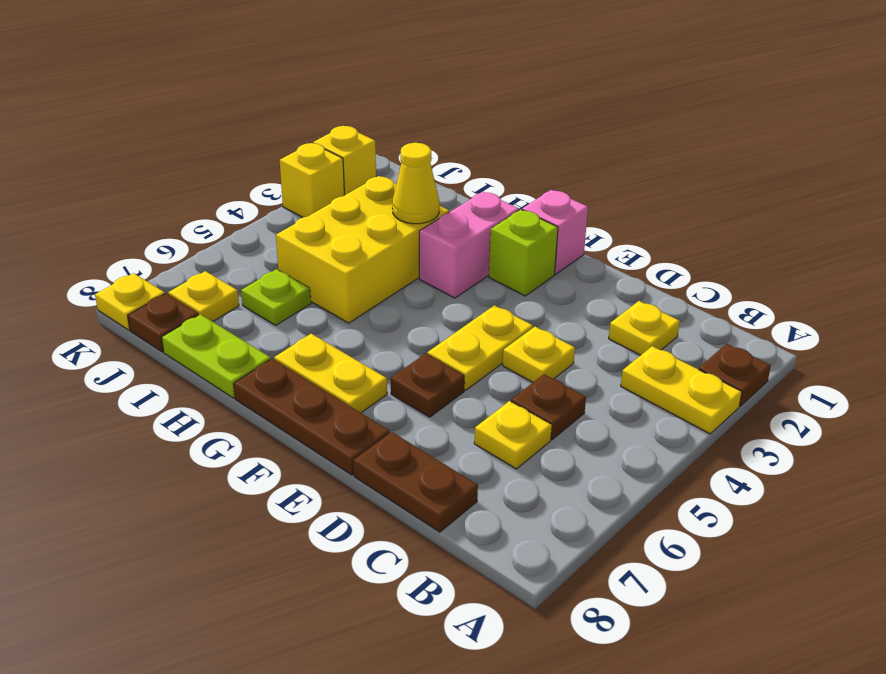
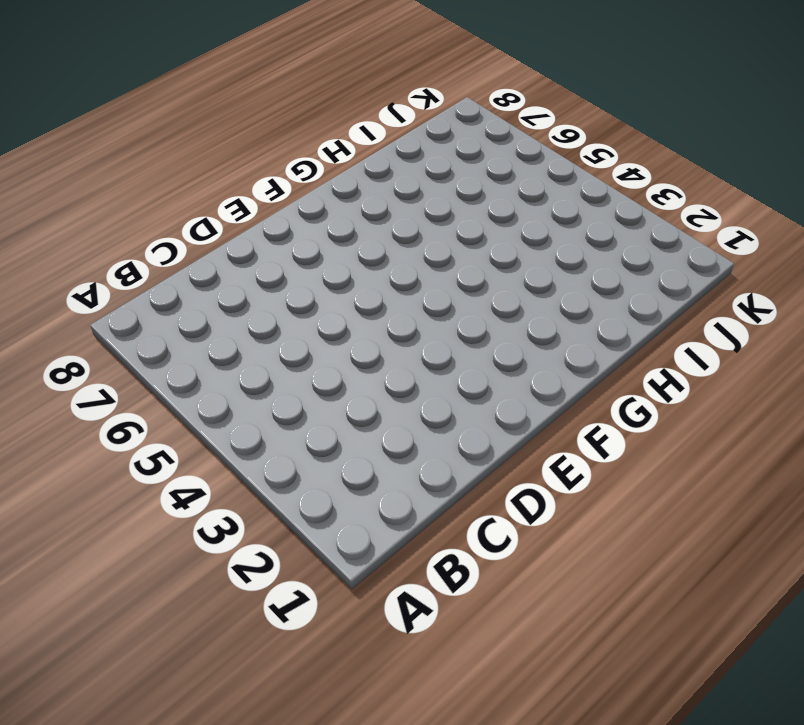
none -> brown 1x1 plate [699,344,771,406]
none -> yellow 1x2 plate [621,346,742,434]
none -> yellow 1x1 plate [609,301,680,355]

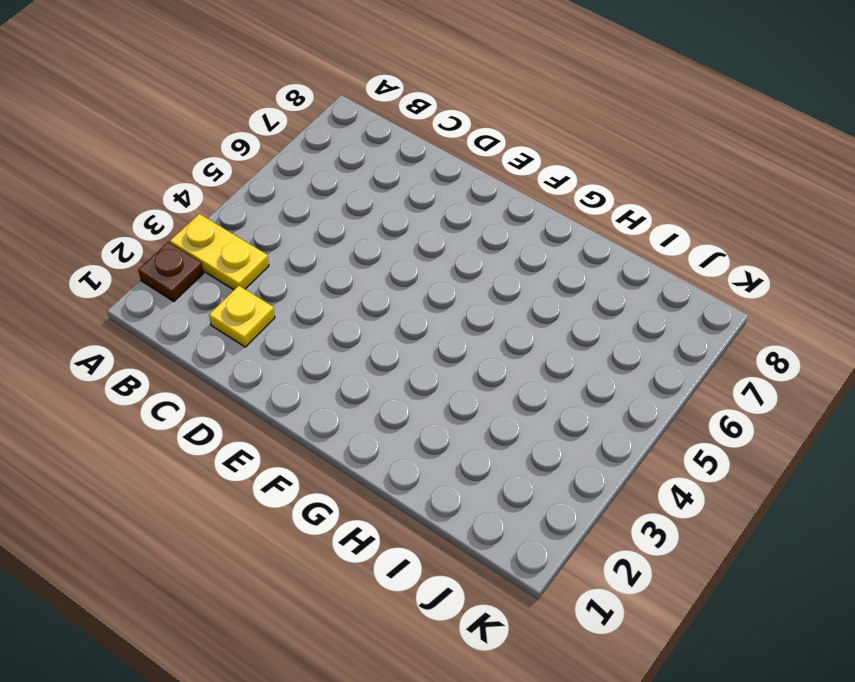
none -> brown 1x1 plate [511,374,586,439]
none -> yellow 1x1 plate [474,401,552,469]
none -> brown 1x2 plate [353,432,478,532]

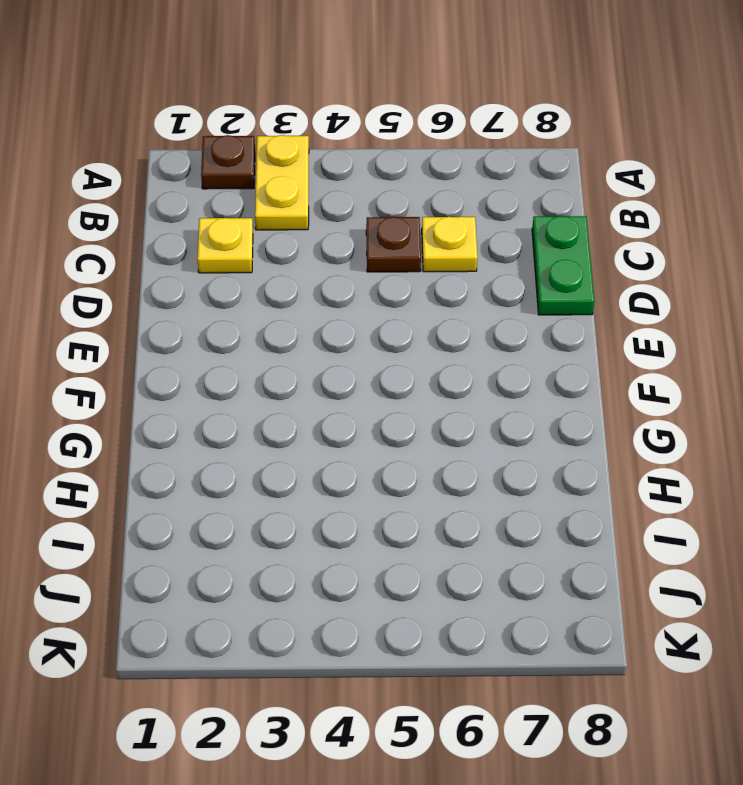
green 1x2 plate [532,216,595,315] -> brown 1x2 plate [353,432,478,532]
none -> yellow 1x1 plate [503,327,575,382]
none -> yellow 1x2 plate [427,305,533,390]
none -> brown 1x1 plate [391,354,465,417]

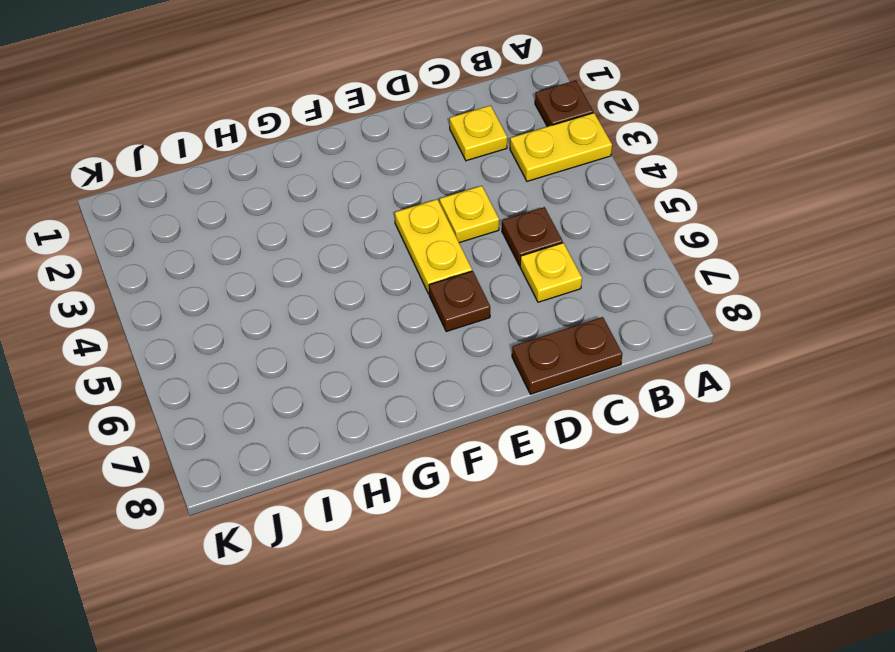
none -> brown 1x3 plate [234,359,390,475]
none -> pink 1x1 brick [522,190,588,274]
none -> lime 1x1 brick [489,210,558,296]

